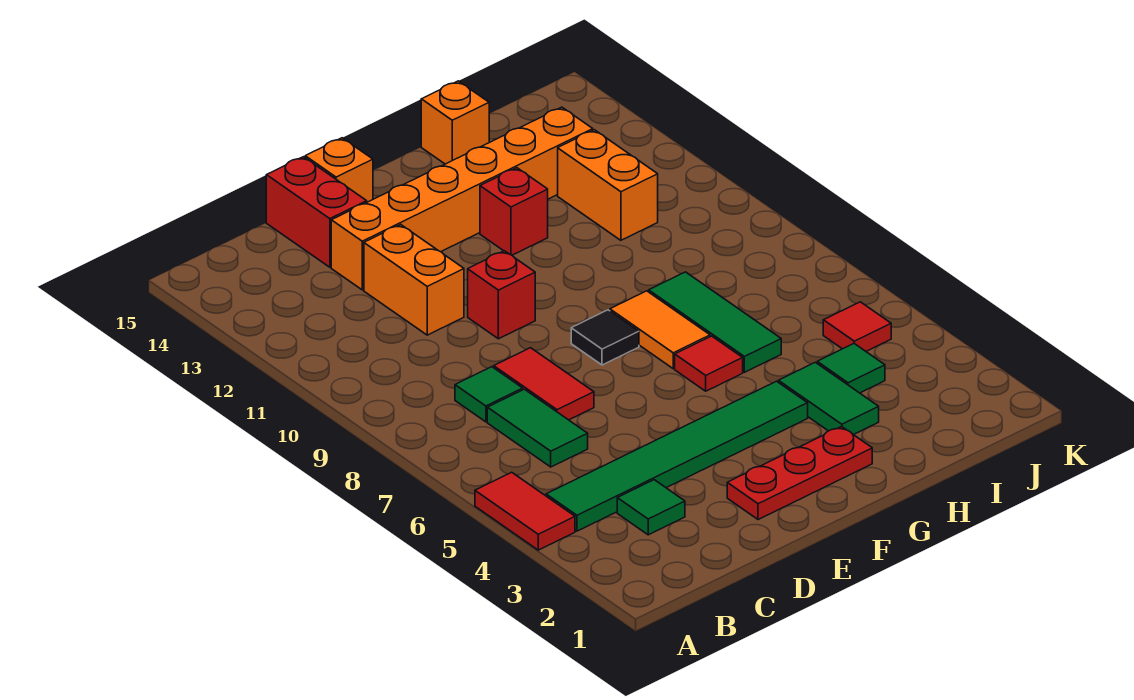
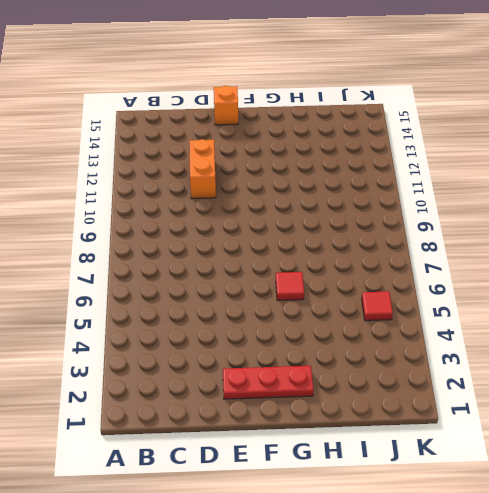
none -> red 1x2 tile [475,472,575,550]
none -> green 1x6 tile [546,381,808,531]
none -> green 1x1 tile [617,480,685,535]

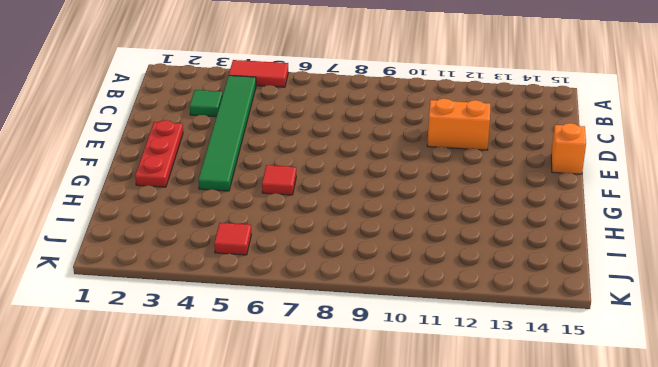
none -> green 1x2 tile [487,389,588,467]
none -> green 1x1 tile [455,367,523,422]
none -> red 1x2 tile [494,348,594,420]

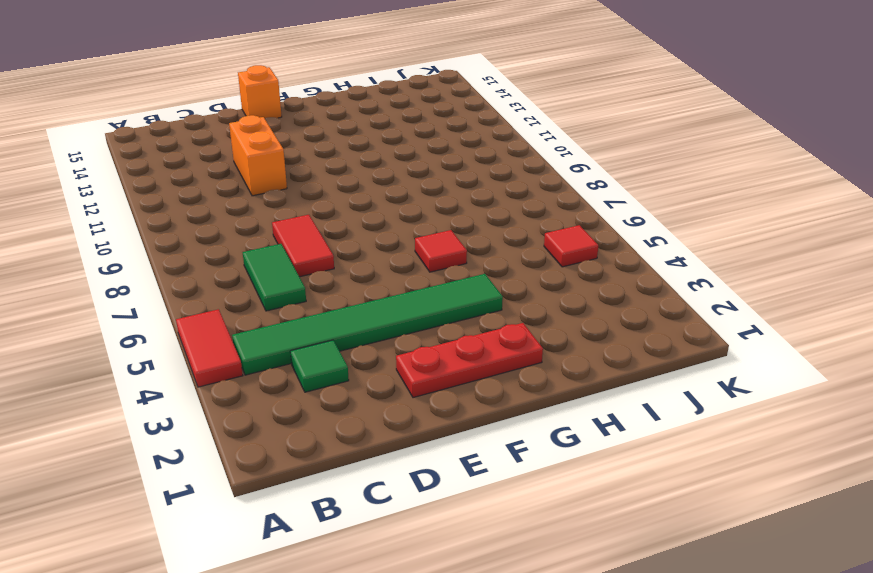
none -> green 1x1 tile [455,367,523,422]
none -> orange 1x6 brick [331,107,593,290]
none -> red 1x2 brick [266,157,367,267]

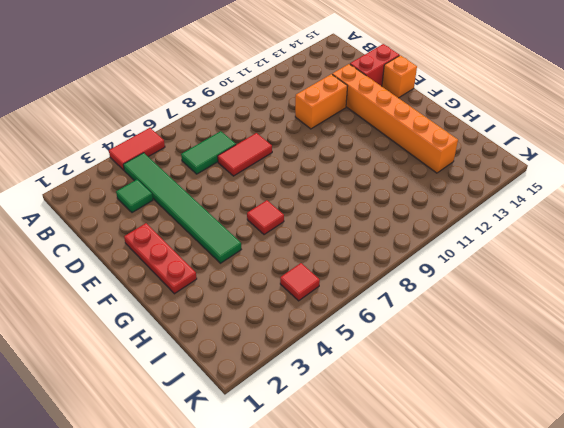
none -> green 1x1 tile [455,367,523,422]
none -> red 1x1 brick [468,251,535,339]
none -> black 1x1 tile [571,310,639,365]

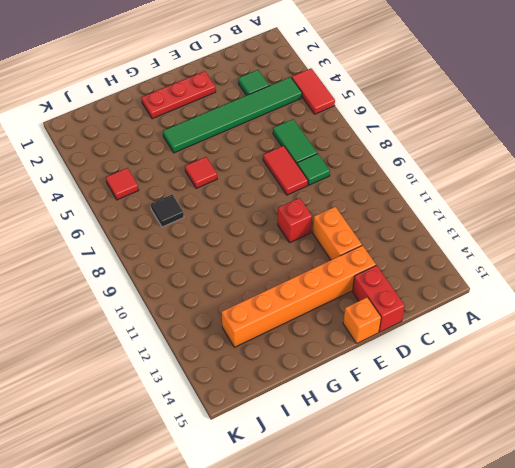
black 1x1 tile [151,194,184,227] -> black 1x1 tile moved to [571,310,639,365]
none -> orange 1x2 tile [610,291,710,369]
none -> red 1x1 brick [480,168,548,255]
none -> green 1x2 tile [778,362,879,435]

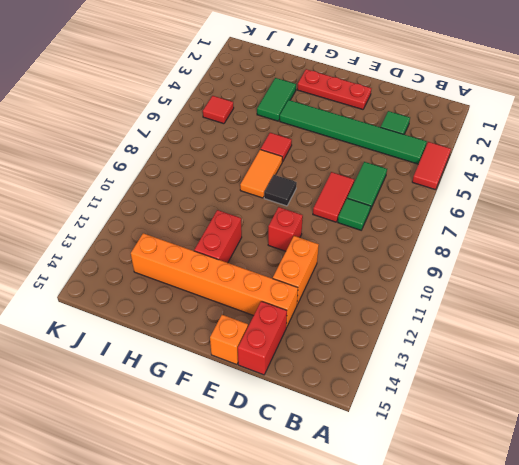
red 1x2 brick [194,210,242,263] -> red 1x1 brick [480,168,548,255]
none -> green 1x3 tile [649,272,781,372]
none -> orange 1x1 brick [421,81,489,164]
none -> green 1x1 tile [817,344,885,393]

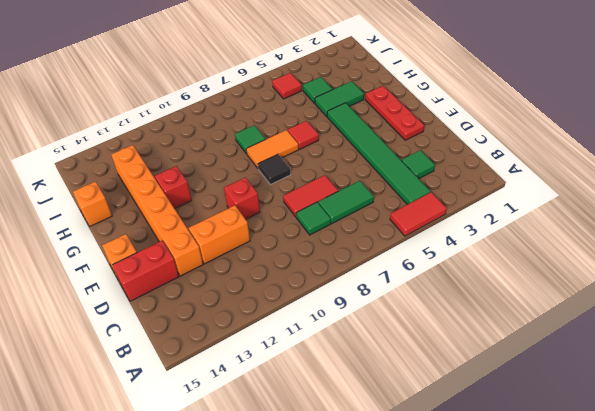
green 1x1 tile [235,125,266,154] -> green 1x3 tile [649,272,781,372]
none -> orange 1x2 brick [558,130,658,240]

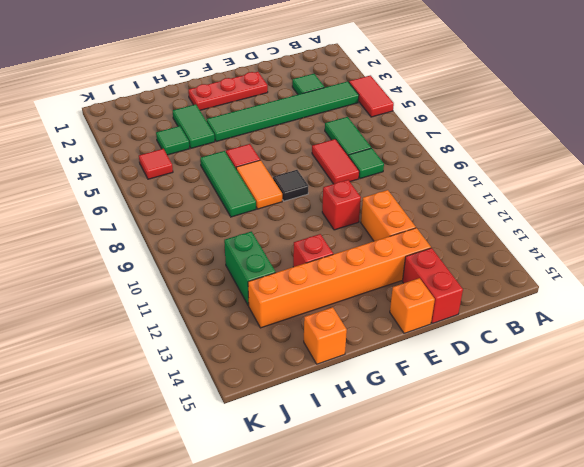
green 1x2 brick [224,231,276,305] -> orange 1x2 brick [558,130,658,240]

